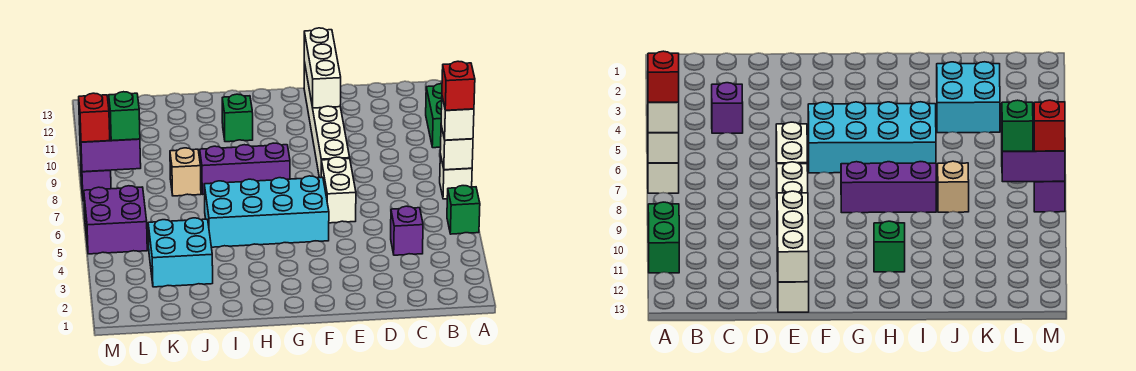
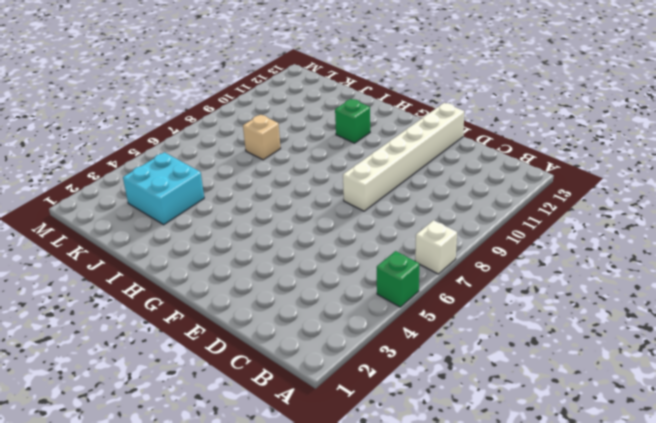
none -> green 1x2 brick [426,84,442,148]
none -> purple 1x1 brick [391,206,423,255]
none -> white 1x2 brick [321,157,356,223]

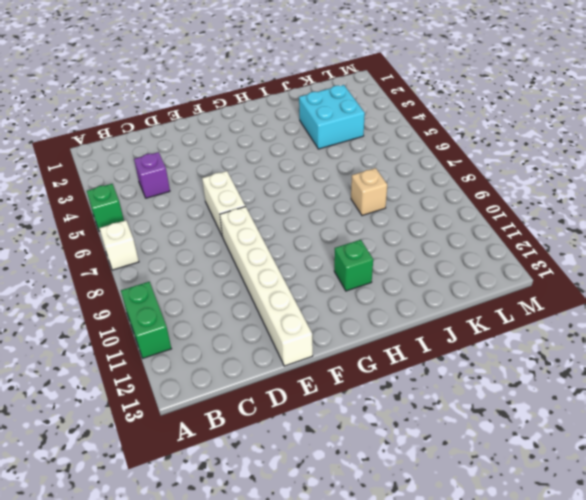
none -> cyan 2x4 brick [204,176,329,247]
none -> purple 1x3 brick [200,143,290,194]
none -> purple 2x2 brick [84,186,147,254]

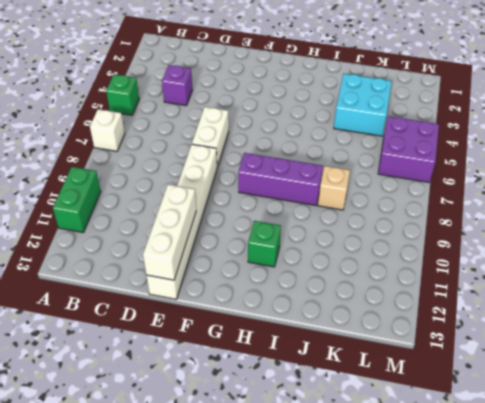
none -> cyan 2x4 brick [204,176,329,247]
none -> purple 1x1 brick [81,166,111,201]
none -> white 1x1 brick [440,126,473,170]

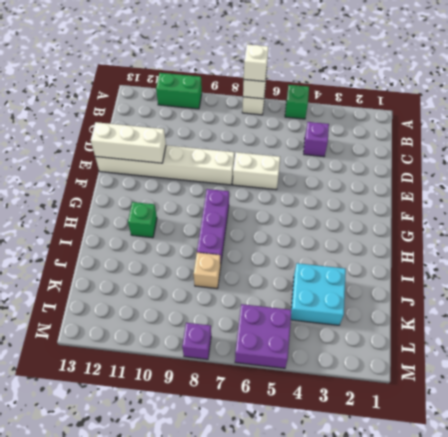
none -> cyan 2x4 brick [204,176,329,247]
none -> purple 1x2 brick [80,125,141,172]
none -> green 1x1 brick [109,92,140,141]

